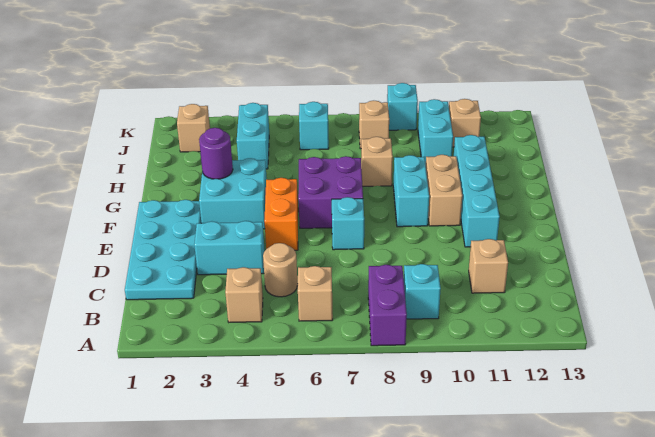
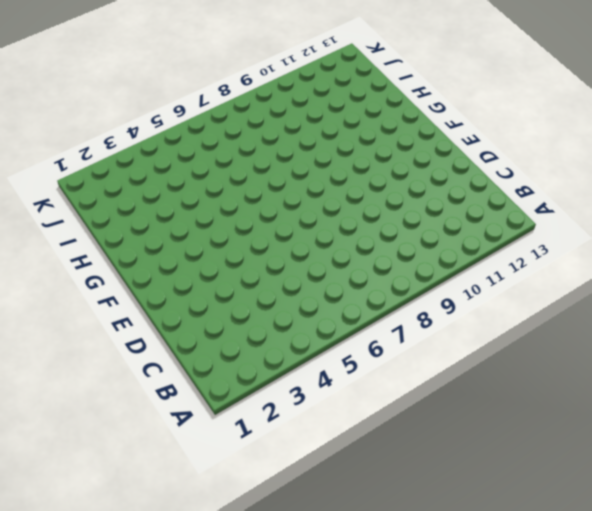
none -> purple 1x2 brick [368,265,407,346]
none -> tan 1x1 brick [225,267,263,322]
none -> tan 1x1 brick [298,266,333,321]

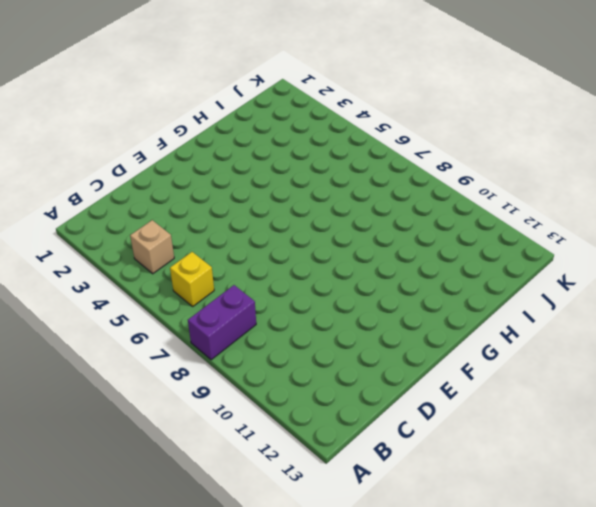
yellow 1x1 brick [170,252,214,306] -> tan 1x1 brick [298,266,333,321]
none -> cyan 1x1 brick [404,264,441,319]
none -> cyan 2x4 plate [125,200,201,300]
none -> tan 1x1 round brick [263,243,298,297]

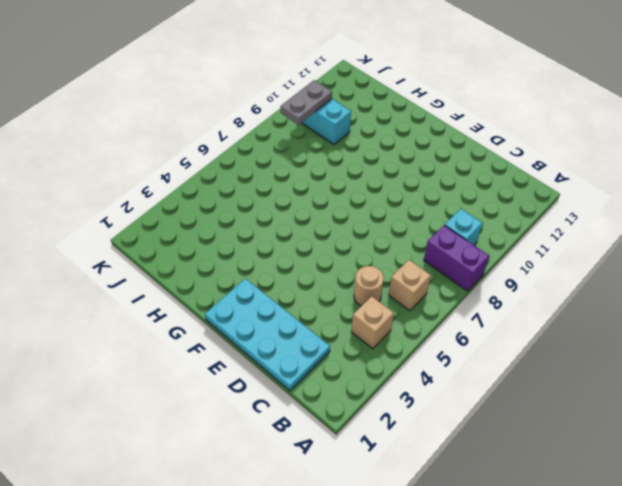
grey 1x2 plate [281,80,332,125] -> none
none -> tan 1x1 brick [469,239,508,293]
none -> cyan 1x2 brick [194,221,265,275]
none -> orange 1x2 brick [264,178,298,250]

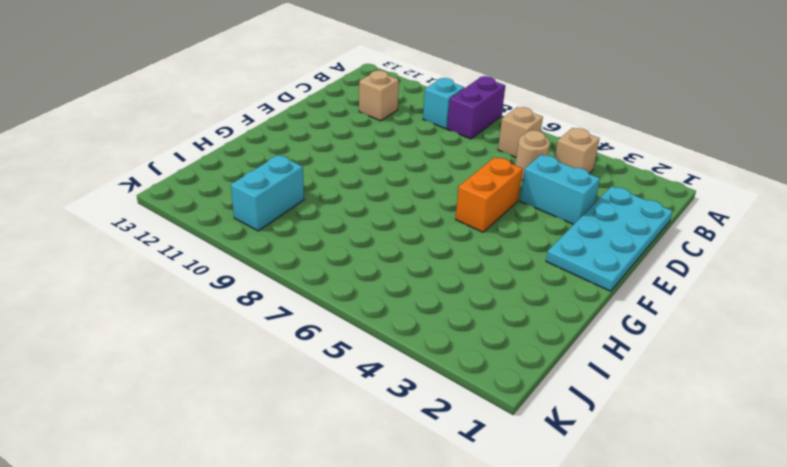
none -> cyan 1x1 brick [332,197,364,250]
none -> cyan 1x4 brick [454,135,500,247]
none -> cyan 2x2 brick [199,158,267,229]

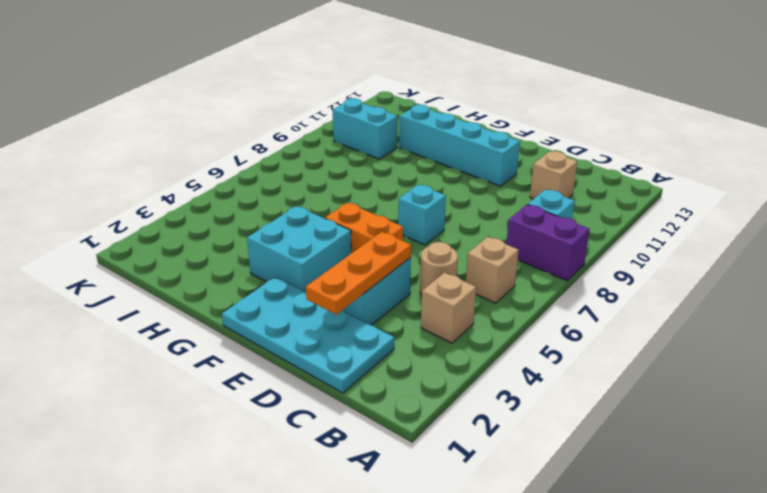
orange 1x3 plate [306,232,411,314] -> none
none -> purple 2x2 brick [298,156,363,228]
none -> cyan 1x2 brick [393,155,429,227]
none -> tan 1x2 brick [426,155,462,226]

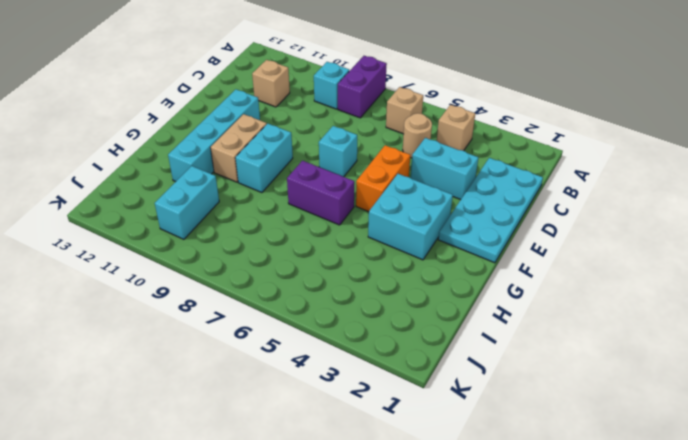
purple 1x2 brick [287,161,354,225] -> purple 2x2 brick [298,156,363,228]
none -> tan 1x1 brick [361,137,393,186]
none -> cyan 1x2 brick [237,103,269,169]
none -> tan 1x1 brick [177,104,210,152]

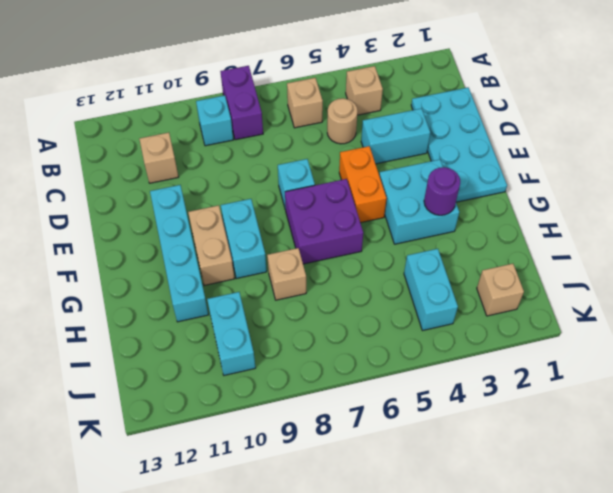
none -> cyan 1x1 brick [299,102,329,150]
none -> tan 1x1 brick [359,101,389,149]
none -> tan 1x1 brick [449,99,481,147]

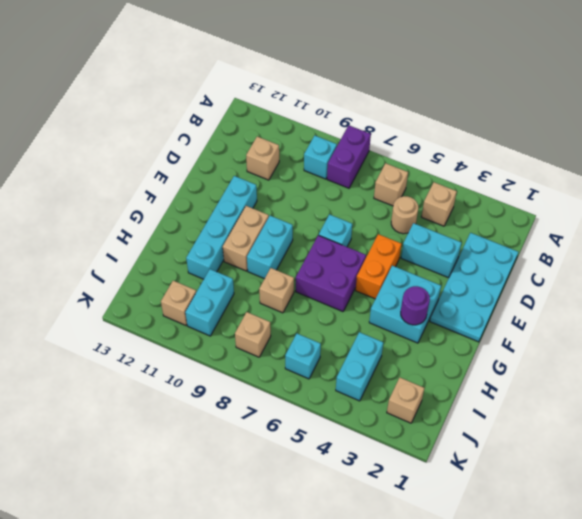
none -> cyan 1x1 brick [387,83,418,130]

